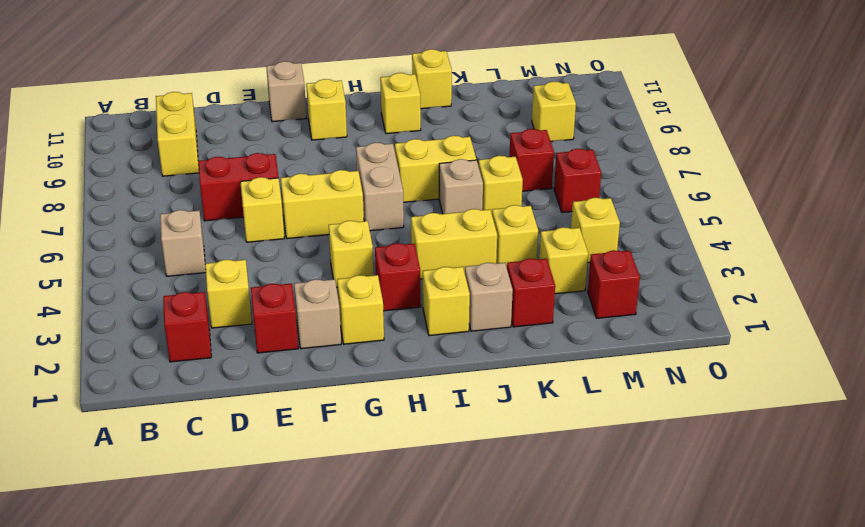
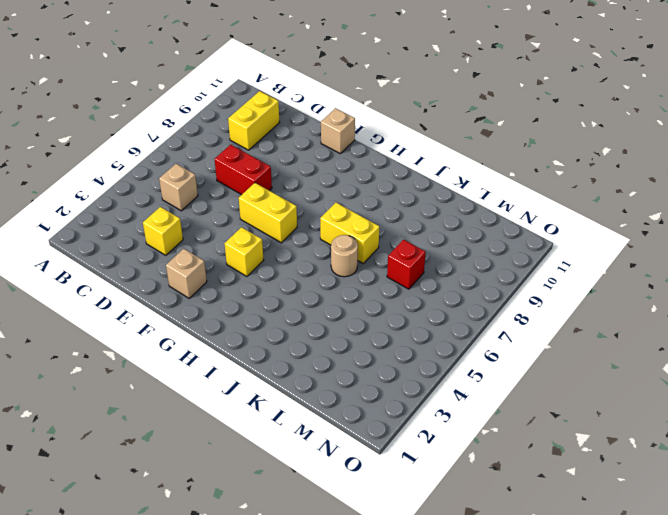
tan 1x1 round brick [331,235,358,277] -> tan 1x1 brick [439,159,483,214]
none -> red 1x1 brick [163,292,211,362]
none -> red 1x1 brick [251,284,298,353]
none -> yellow 1x1 brick [240,177,284,242]
none -> yellow 1x1 brick [337,275,384,344]

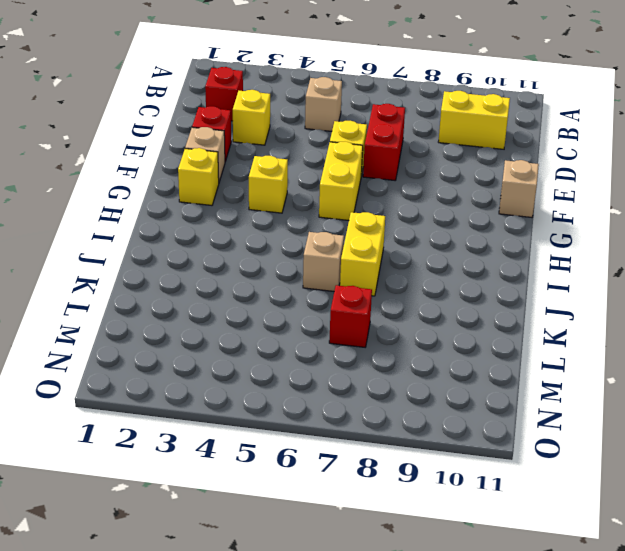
none -> yellow 1x1 brick [306,79,347,140]
none -> red 1x1 brick [375,243,421,311]
none -> tan 1x2 brick [356,143,404,231]
none -> yellow 1x1 brick [423,267,470,336]

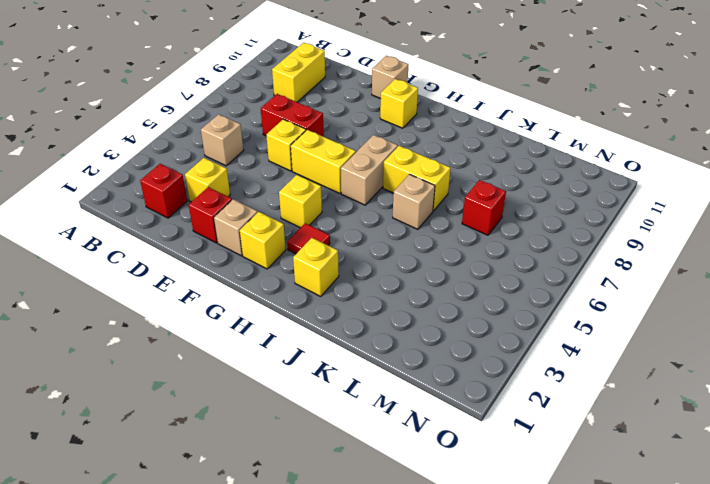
red 1x1 tile [287,223,330,254] -> red 1x1 brick [375,243,421,311]
none -> yellow 1x2 brick [411,209,497,279]
none -> yellow 1x1 brick [380,73,421,134]
none -> tan 1x1 brick [465,263,513,331]
none -> yellow 1x1 brick [412,49,452,109]

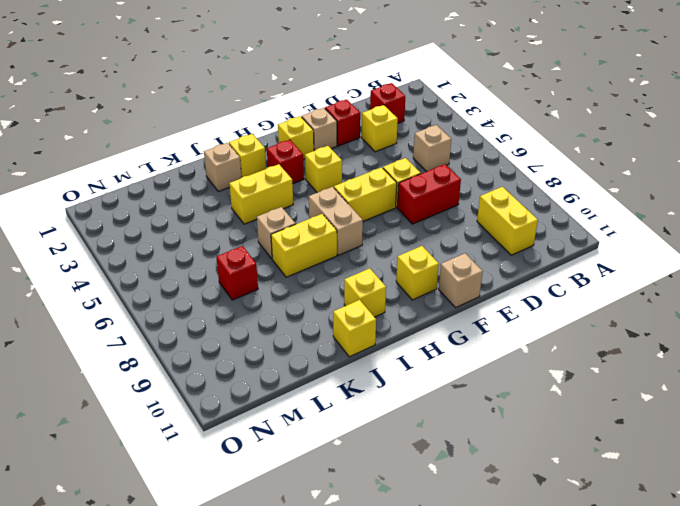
none -> red 1x1 brick [507,259,555,327]
none -> yellow 1x1 brick [492,205,538,267]
none -> yellow 1x1 brick [478,156,523,213]
none -> yellow 1x1 brick [539,227,588,294]

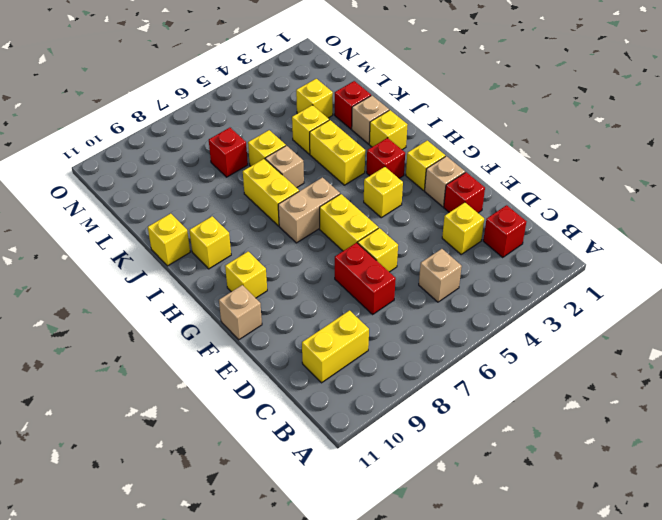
none -> red 1x1 brick [588,250,640,318]
none -> yellow 1x1 brick [571,198,620,263]
none -> red 1x1 brick [554,149,601,213]
none -> yellow 1x1 brick [532,81,576,141]

